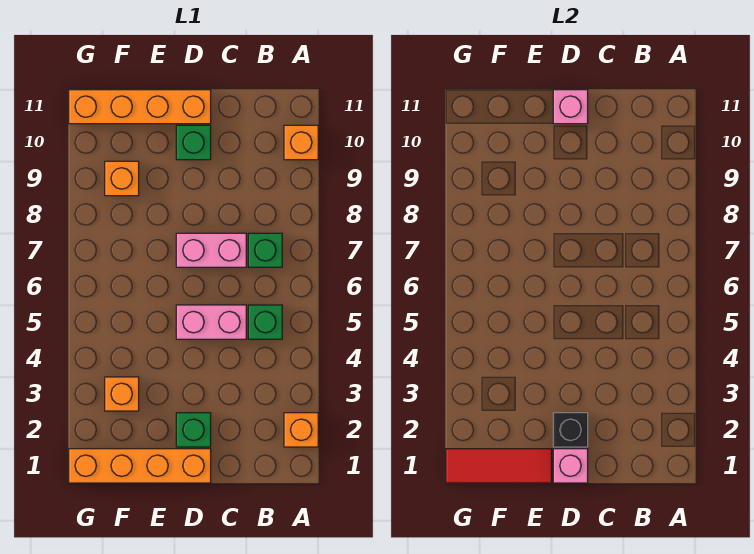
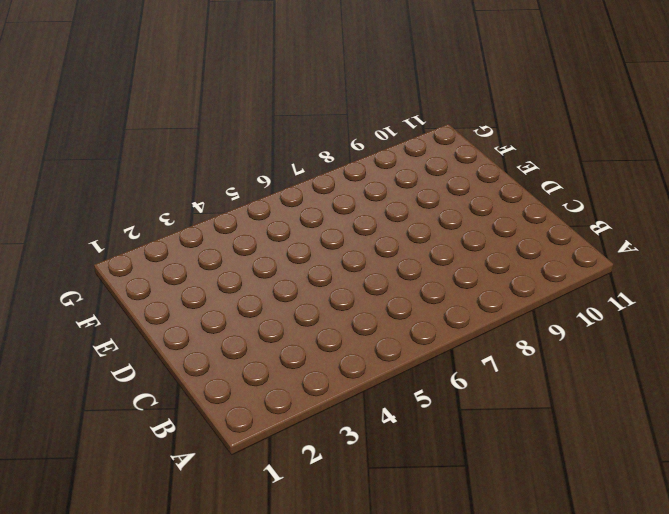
none -> orange 1x1 brick [284,413,318,447]
none -> orange 1x1 brick [284,125,318,160]
none -> green 1x1 brick [248,305,282,339]

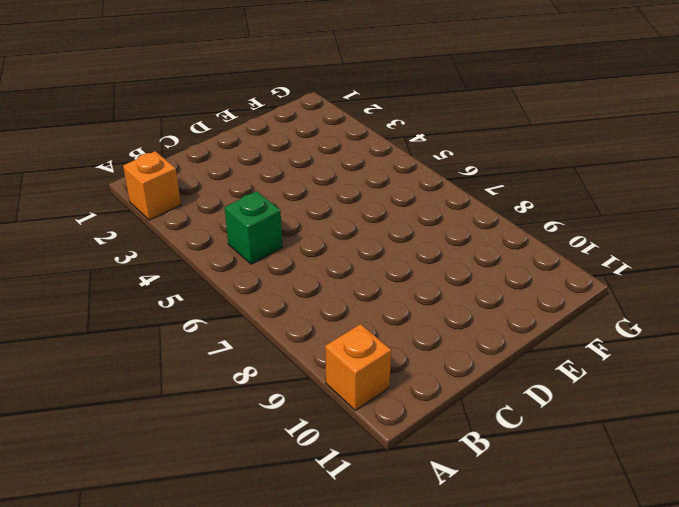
none -> green 1x1 brick [248,233,282,267]
none -> pink 1x2 brick [176,305,246,339]
none -> pink 1x2 brick [176,233,246,267]

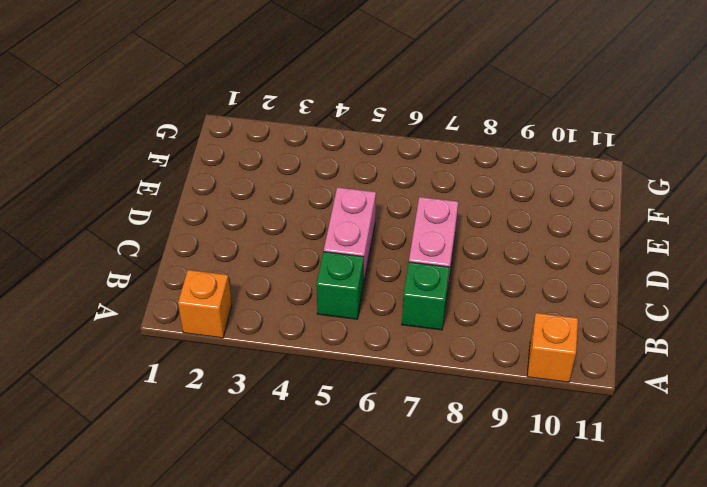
none -> orange 1x4 brick [69,449,211,483]
none -> green 1x1 brick [176,413,211,447]
none -> green 1x1 brick [176,125,211,160]

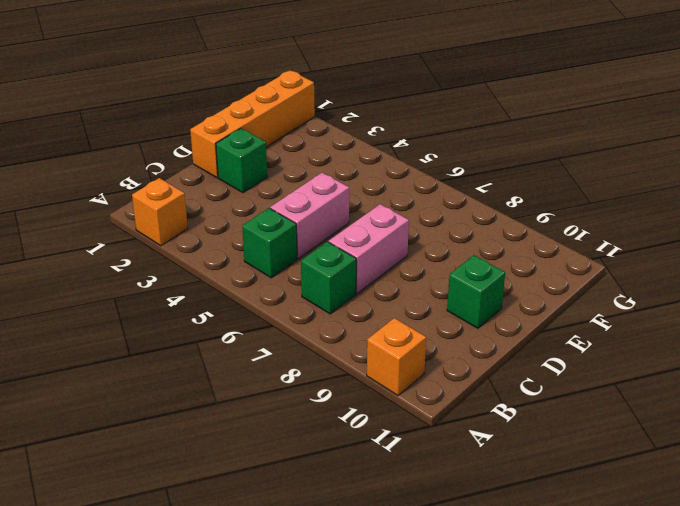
none -> orange 1x4 brick [69,90,211,124]
none -> orange 1x1 brick [105,377,139,411]
none -> orange 1x1 brick [105,161,139,196]

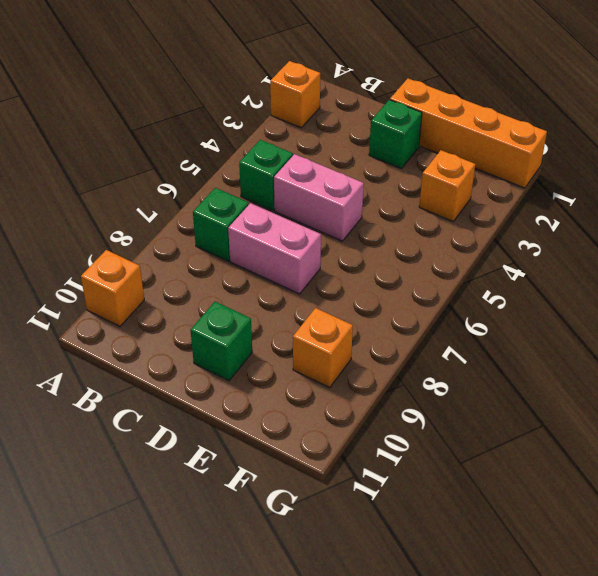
none -> orange 1x4 brick [69,90,211,124]
none -> pink 1x1 brick [553,449,588,483]
none -> black 1x1 brick [553,413,588,447]

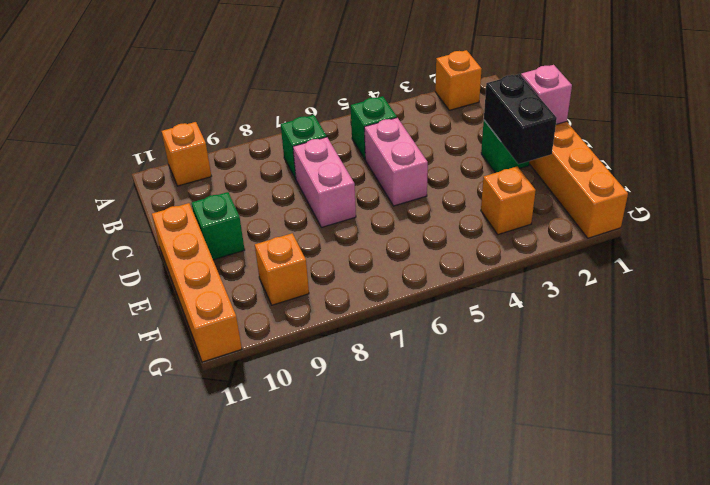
black 1x2 brick [484,74,557,164] -> black 1x1 brick [553,413,588,447]
none -> pink 1x1 brick [553,90,588,124]
none -> red 1x3 tile [446,449,552,483]

